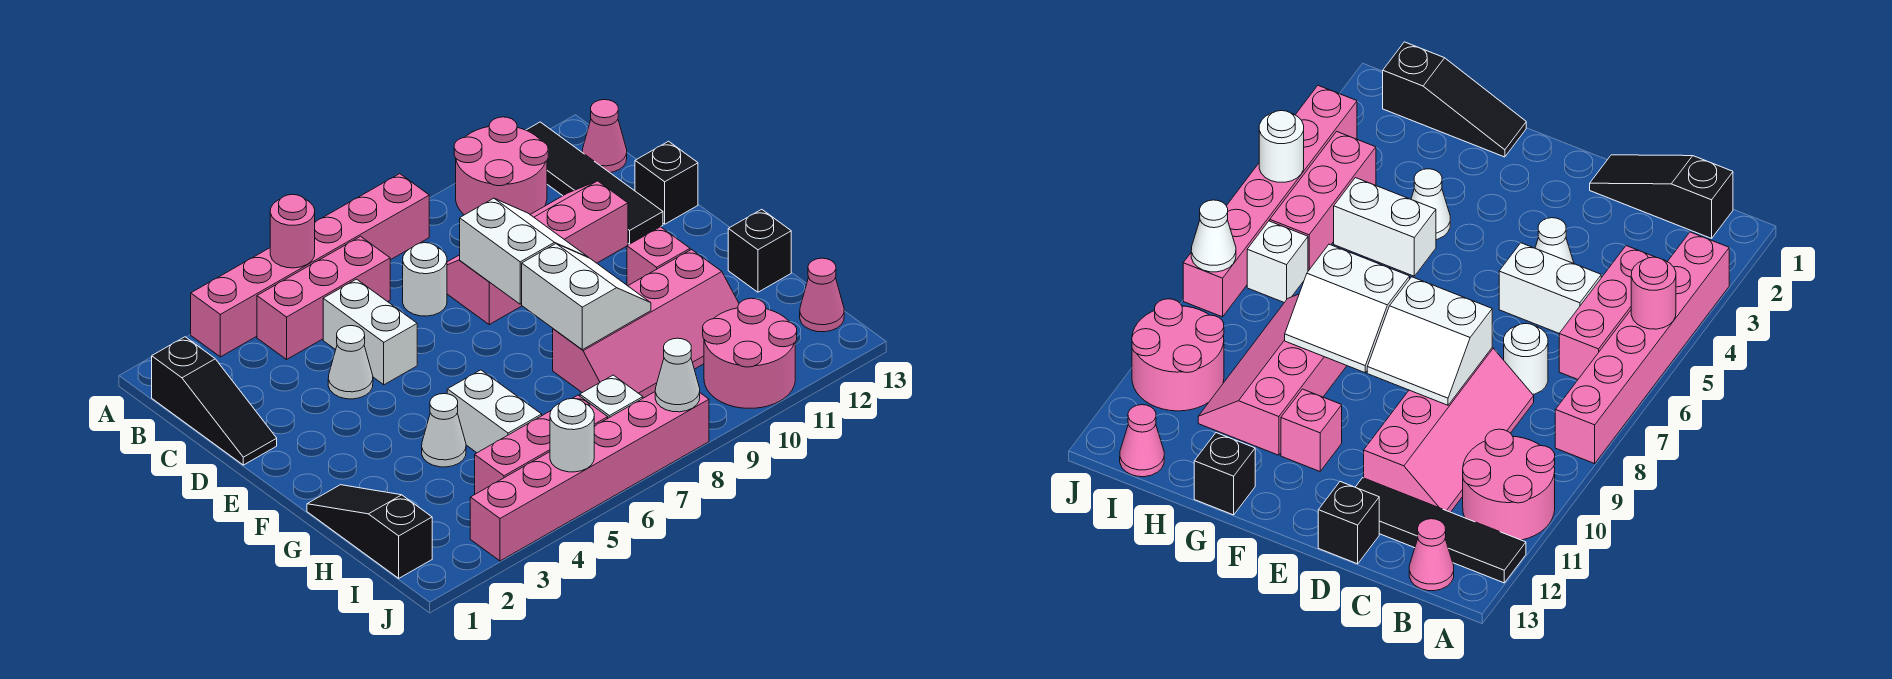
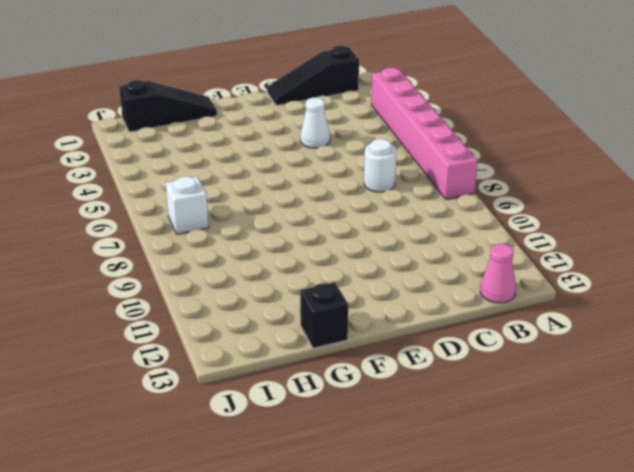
none -> pink 2x2 round brick [454,117,548,215]
none -> black 1x4 tile [526,122,663,244]
none -> pink 1x3 brick [257,236,390,359]

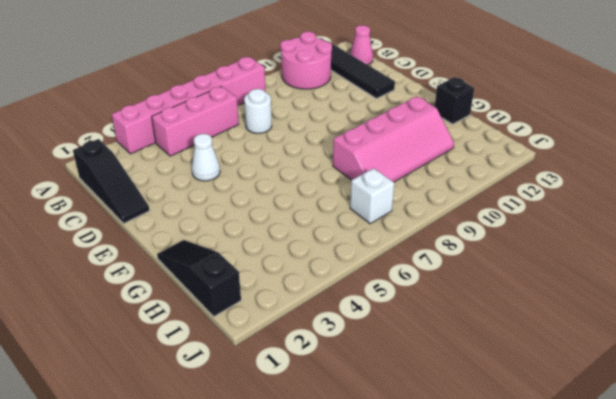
none -> white 1x2 brick [323,279,417,385]
none -> pink 2x4 slope [447,181,628,324]
none -> black 1x1 brick [635,141,698,224]

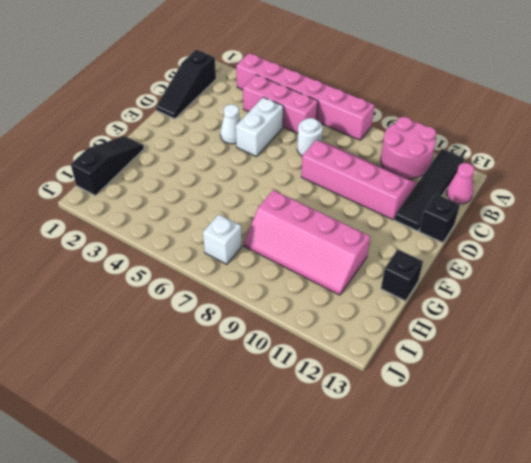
none -> pink 1x1 brick [627,227,690,286]
none -> white 1x1 cone [422,394,466,467]
none -> white 1x2 brick [447,370,542,453]

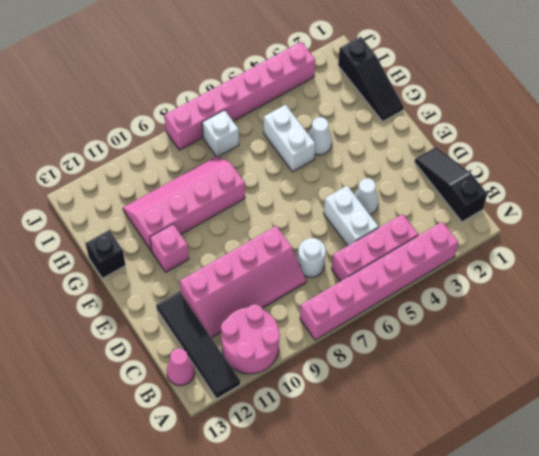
none -> black 1x1 brick [635,141,698,224]
none -> pink 1x3 brick [475,395,608,494]
none -> pink 2x2 round brick [703,298,797,408]

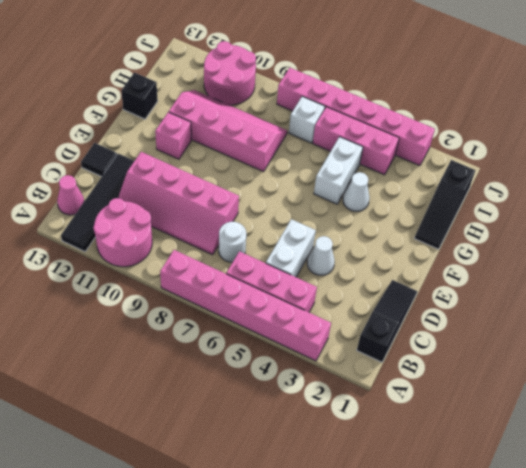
black 1x1 tile [81,143,117,177] -> black 1x1 brick [635,141,698,224]
none -> pink 1x1 cone [800,258,844,332]
none -> pink 1x1 round brick [270,194,315,268]
none -> white 2x2 slope [460,198,587,304]

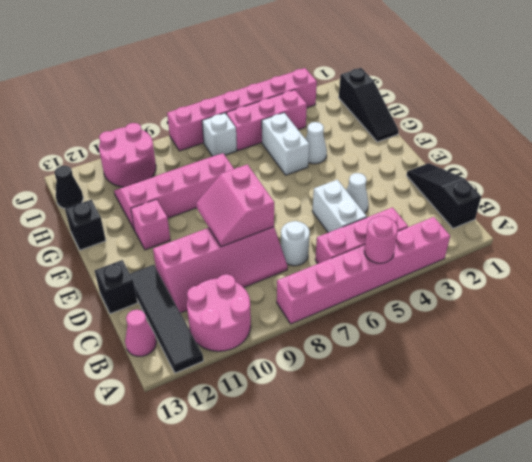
pink 2x2 slope [196,164,274,247] -> white 2x2 slope [460,198,587,304]
black 1x1 cone [55,166,83,209] -> pink 1x1 cone [800,258,844,332]
none -> white 2x2 slope [522,244,651,350]
none -> white 1x1 round brick [550,399,594,472]
none -> white 1x1 cone [655,338,700,412]

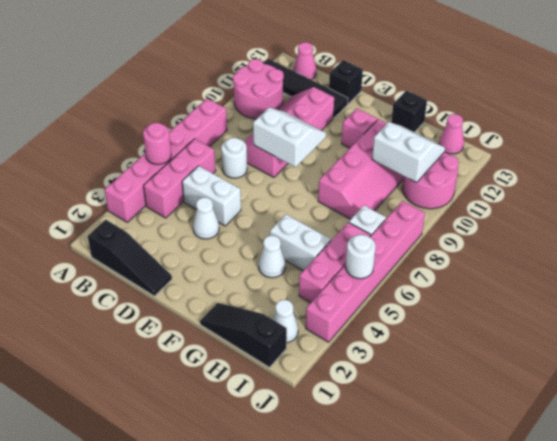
white 2x2 slope [372,122,445,183] -> white 2x2 slope moved to [522,244,651,350]
white 1x1 cone [273,300,298,343] -> white 1x1 cone moved to [655,338,700,412]

